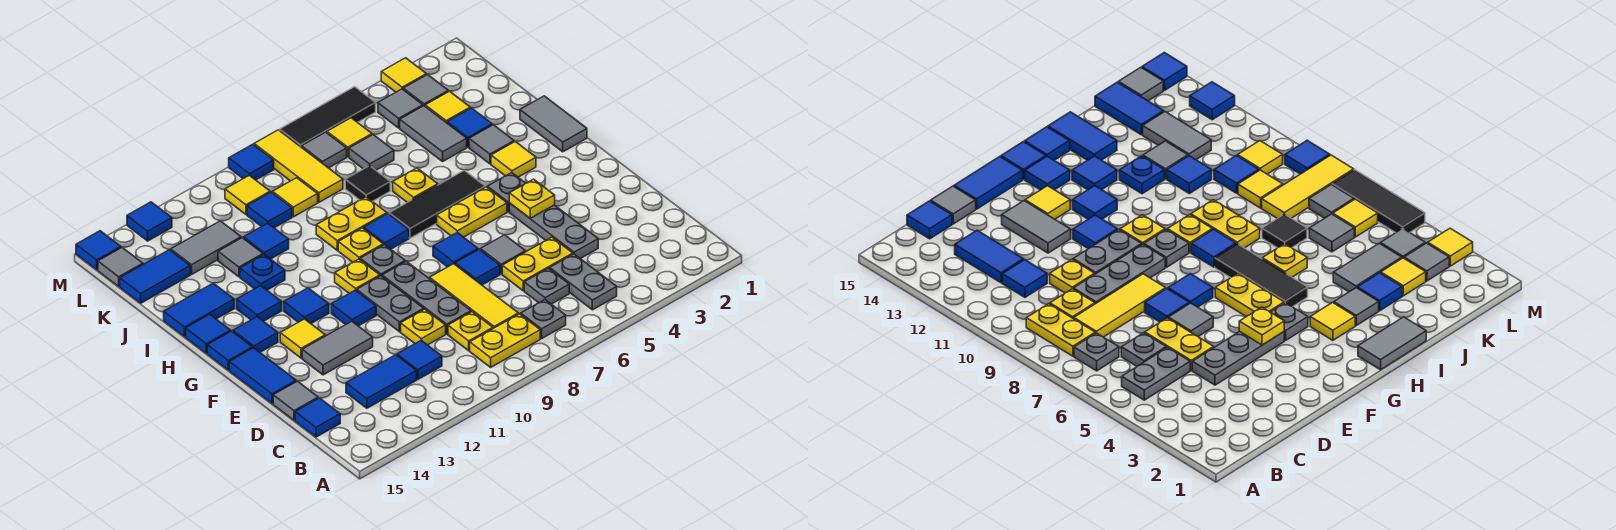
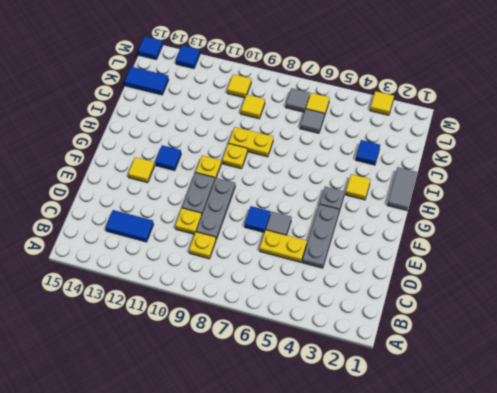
none -> grey 1x2 plate [550,254,617,310]
none -> grey 1x1 plate [521,300,566,339]
none -> yellow 1x2 plate [470,314,540,367]
none -> grey 1x1 plate [524,268,569,304]

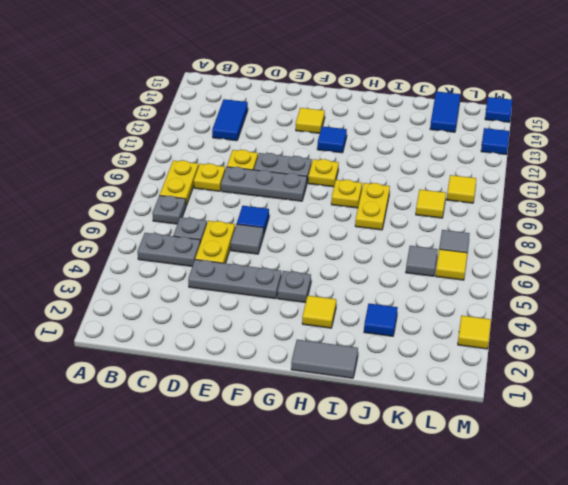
none -> yellow 1x3 tile [429,264,518,328]
none -> blue 1x1 tile [397,340,442,379]
none -> blue 1x1 tile [295,398,340,437]
none -> grey 1x1 tile [273,381,318,420]

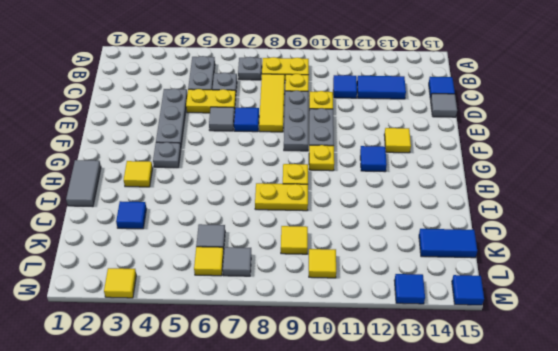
none -> grey 1x2 tile [302,321,373,375]
none -> blue 1x2 tile [229,348,296,404]
none -> blue 1x1 tile [433,233,478,267]
none -> blue 1x1 tile [331,290,376,326]

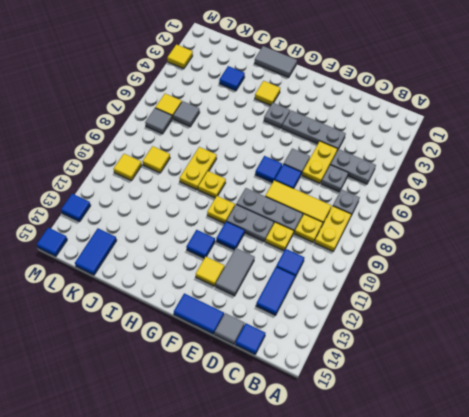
none -> yellow 1x2 plate [437,187,507,237]
none -> grey 1x1 plate [360,245,405,276]
none -> blue 1x1 tile [233,317,278,352]
none -> blue 1x1 tile [207,331,253,370]

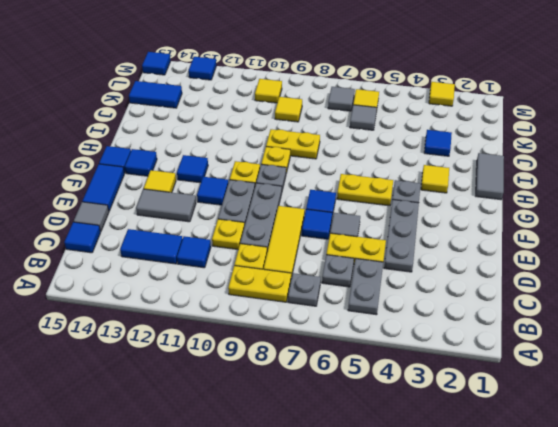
none -> black 1x3 tile [389,170,485,238]
none -> blue 1x1 tile [364,214,409,249]
none -> blue 1x1 tile [236,286,282,321]
none -> blue 1x1 tile [186,314,231,353]

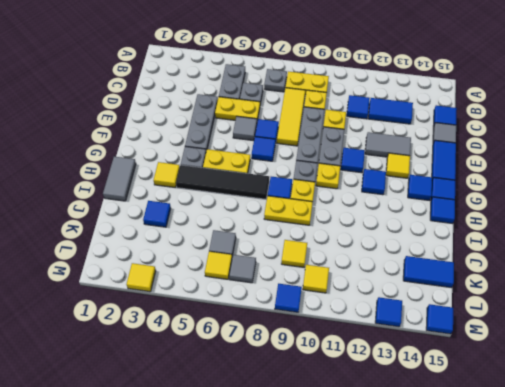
black 1x4 tile [176,165,269,199] -> black 1x3 tile [389,170,485,238]
none -> blue 1x1 tile [236,286,282,321]
none -> grey 1x1 tile [469,125,515,164]
none -> yellow 1x1 plate [393,168,438,202]
none -> blue 1x1 plate [240,255,285,290]

